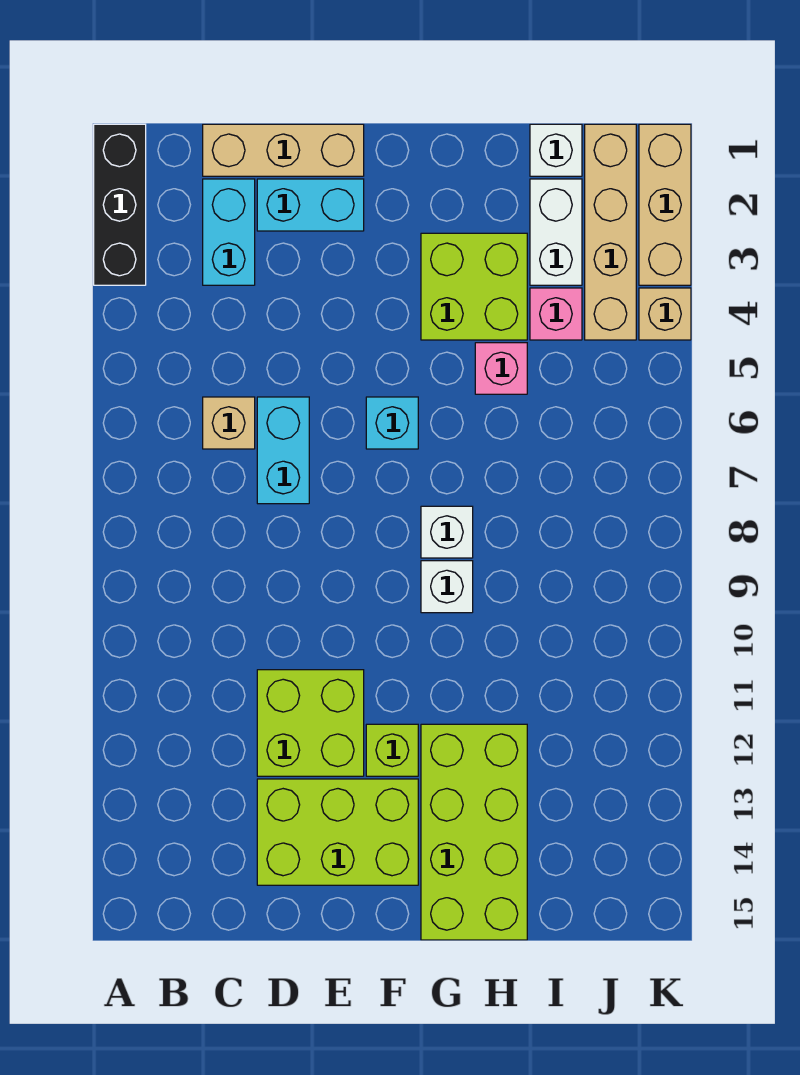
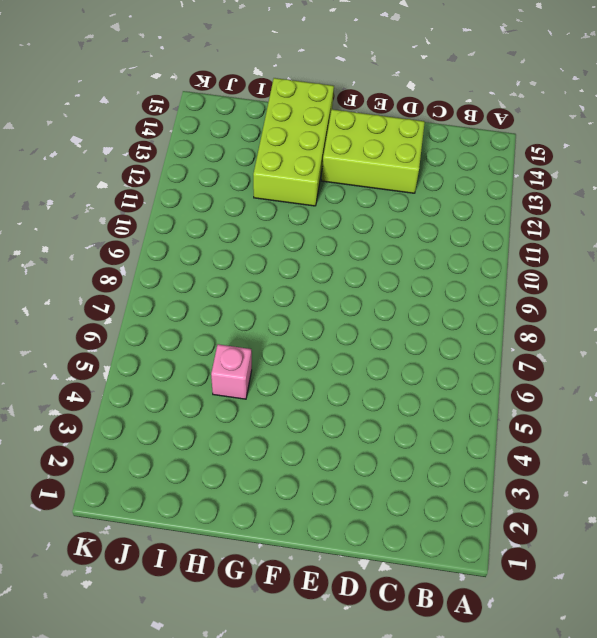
none -> black 1x3 brick [94,124,146,285]
none -> tan 1x3 brick [203,124,364,176]
none -> cyan 1x2 brick [203,179,255,285]

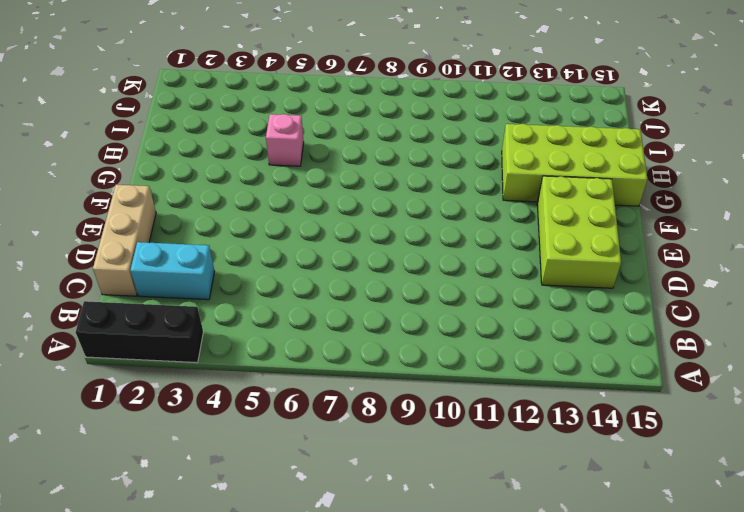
none -> tan 1x1 brick [203,397,255,449]
none -> cyan 1x2 brick [257,179,364,231]
none -> cyan 1x2 brick [257,397,309,504]

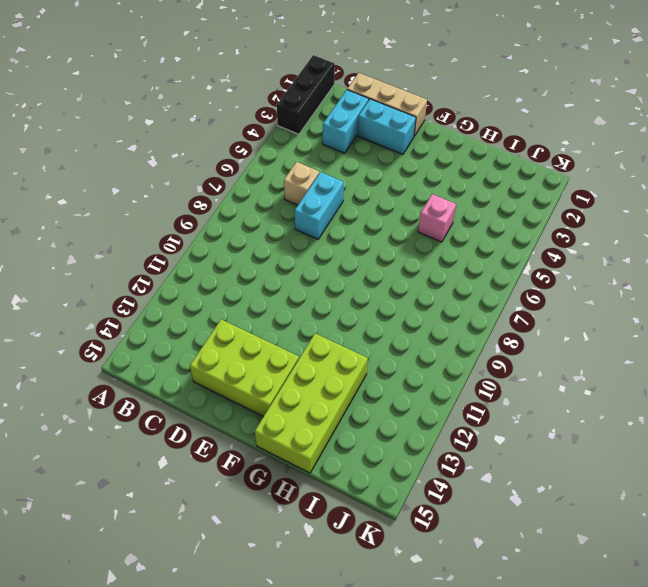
none -> lime 2x2 brick [257,670,364,776]
none -> cyan 1x1 brick [366,397,418,449]
none -> lime 1x1 brick [366,724,418,776]

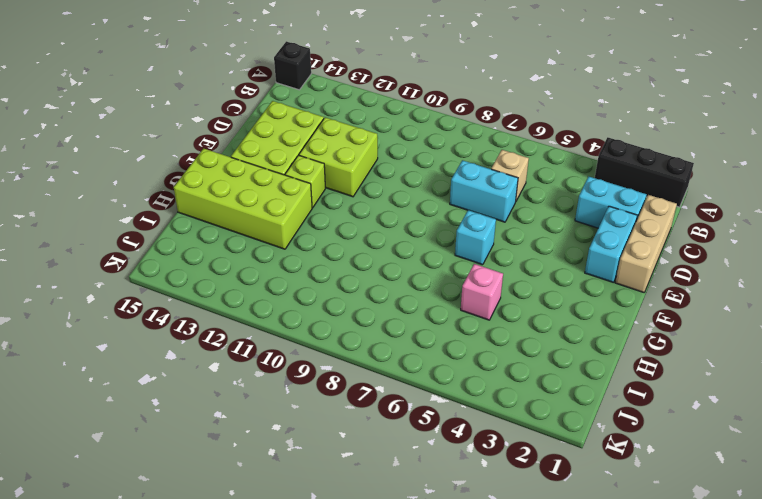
black 1x1 brick [274,41,311,90] -> none
none -> lime 2x2 brick [421,233,527,340]
none -> white 1x1 brick [421,506,473,558]
none -> white 1x1 brick [421,561,473,613]

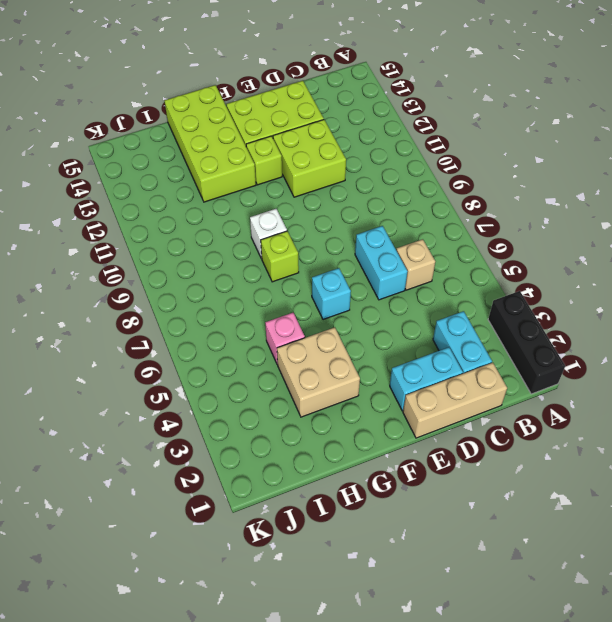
tan 2x2 brick [277,327,360,417] -> lime 2x2 brick [421,233,527,340]
lime 1x1 brick [261,231,299,282] -> white 1x1 brick [421,506,473,558]
none -> white 1x1 brick [530,124,582,176]
none -> white 1x2 brick [530,179,582,285]
none -> pink 1x1 brick [530,288,582,340]

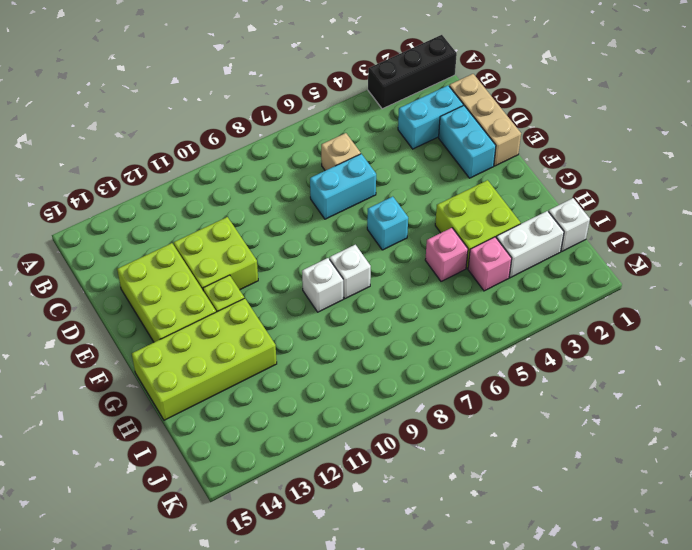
none -> tan 1x4 brick [585,124,636,340]
none -> tan 1x3 brick [639,124,691,285]
none -> tan 1x1 brick [639,288,691,340]

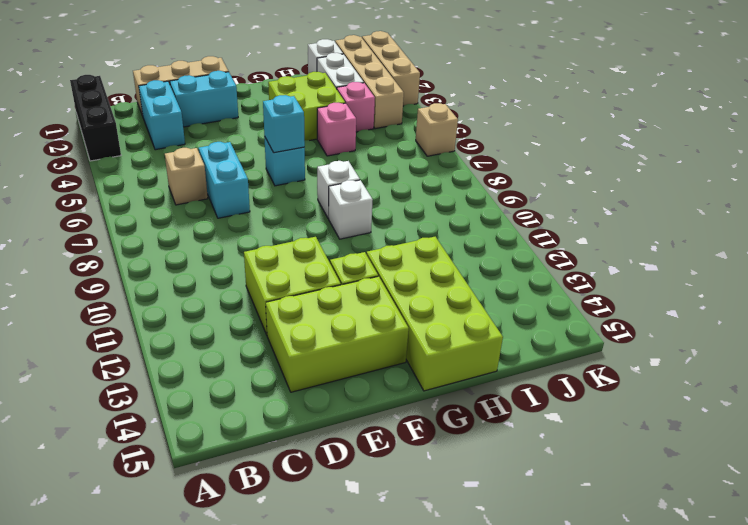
cyan 1x1 brick [263,95,305,153] -> none
tan 1x1 brick [416,103,458,156] -> tan 1x1 brick moved to [639,288,691,340]

